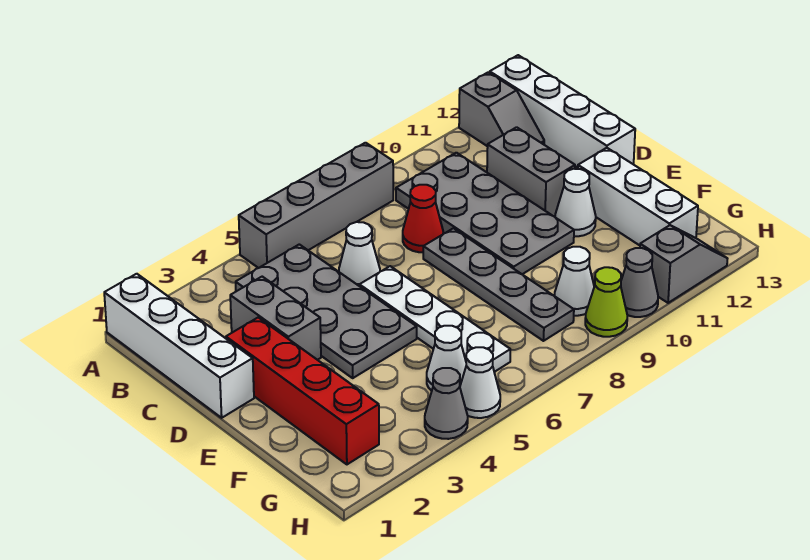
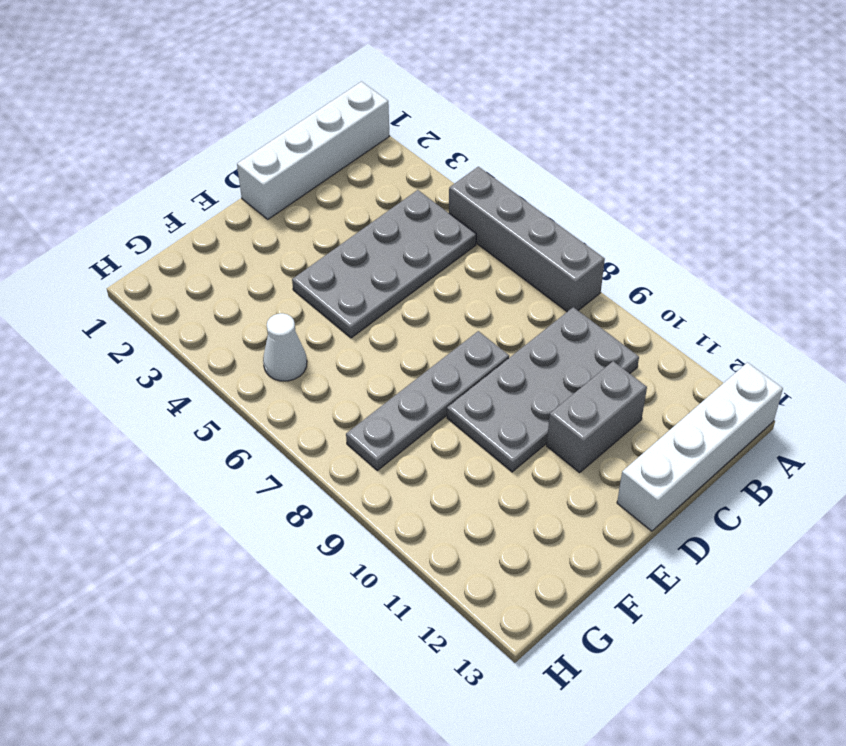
none -> grey 1x2 slope [459,72,544,146]
none -> grey 1x2 brick [230,277,321,360]
none -> white 1x1 cone [339,222,380,286]

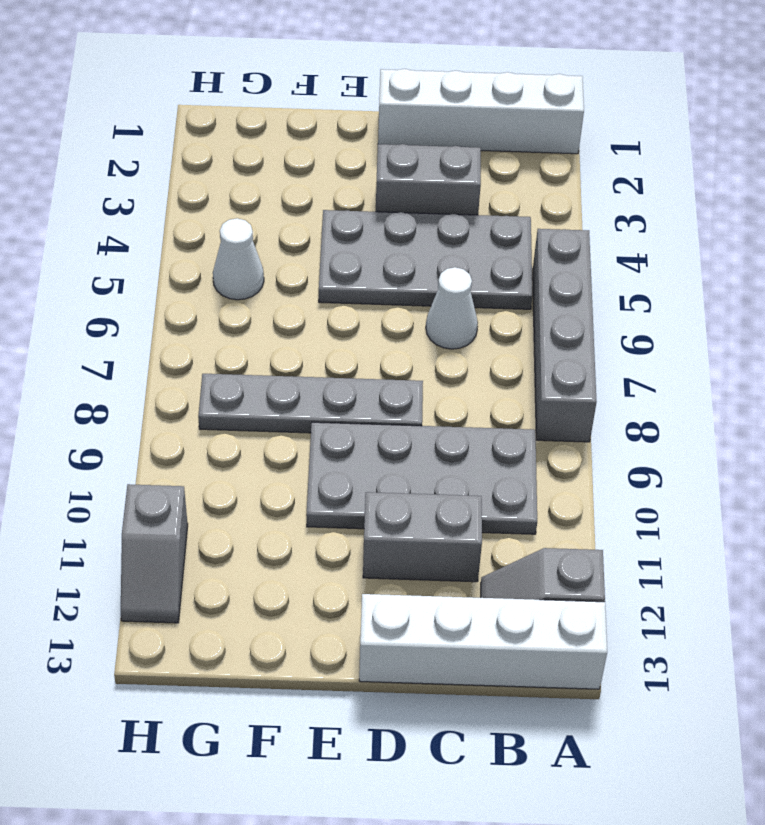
none -> red 1x1 cone [403,185,443,252]
none -> red 1x4 brick [226,317,379,464]
none -> white 1x4 plate [360,266,510,372]

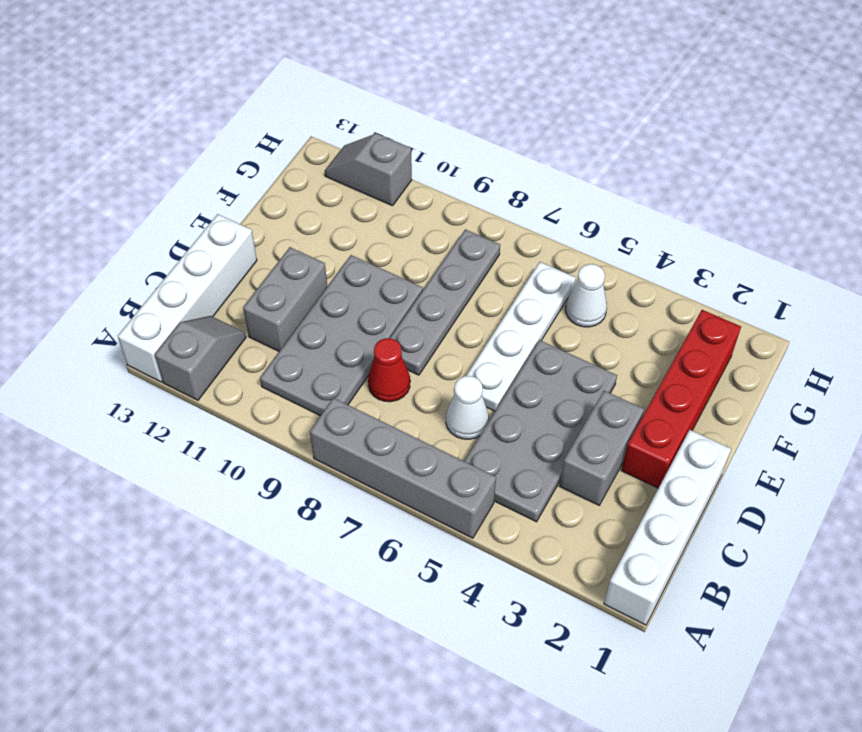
none -> white 1x1 cone [555,169,596,236]
none -> white 1x3 brick [578,148,698,245]
none -> white 1x1 cone [555,247,594,316]

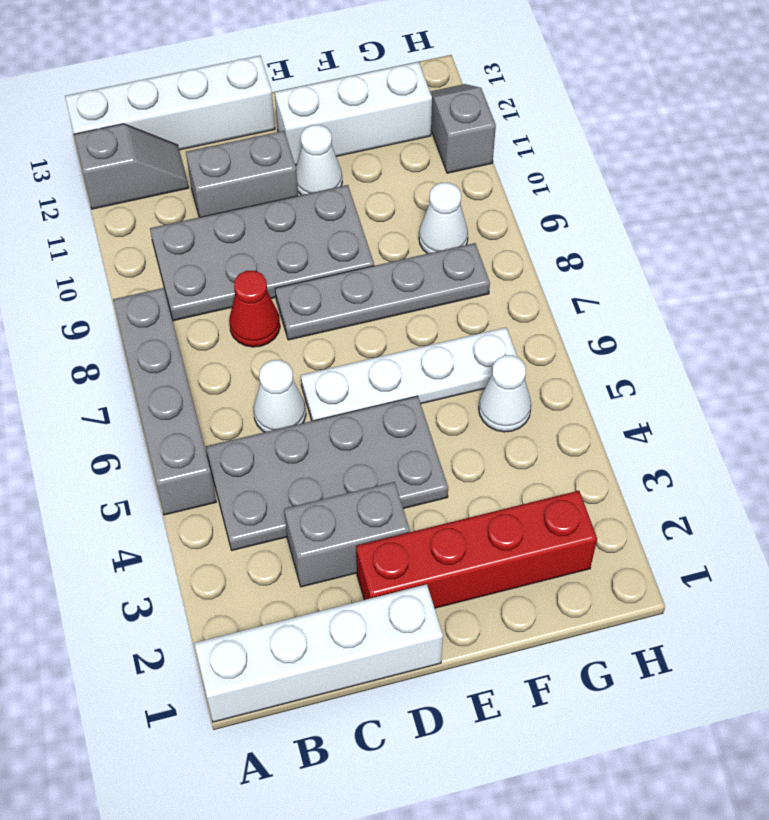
none -> grey 1x1 cone [425,368,468,439]
none -> white 1x1 cone [460,347,500,418]
none -> lime 1x1 cone [585,267,627,337]

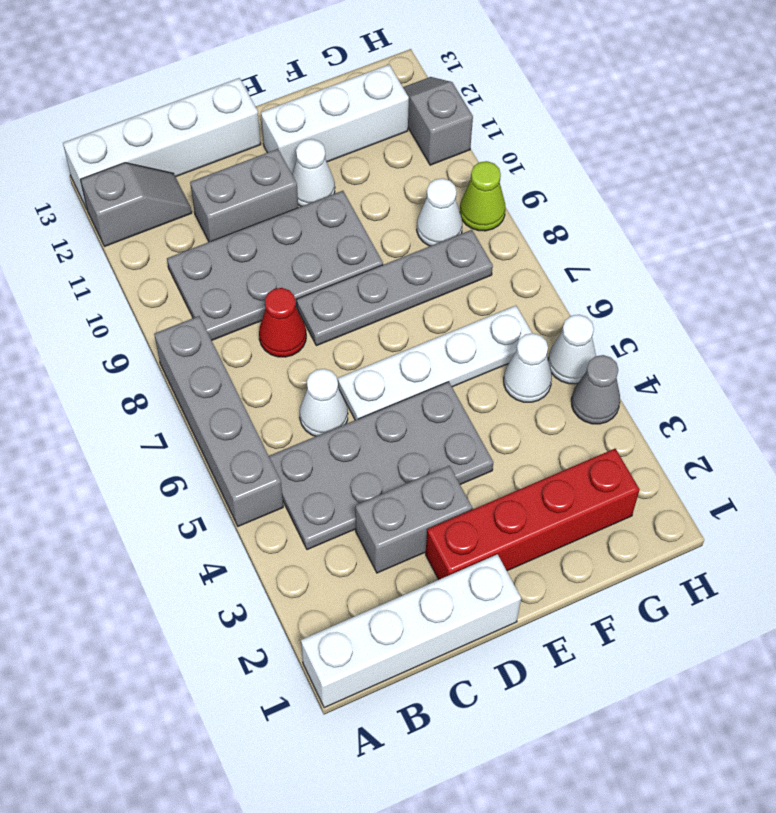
none -> grey 1x1 cone [621,248,658,317]

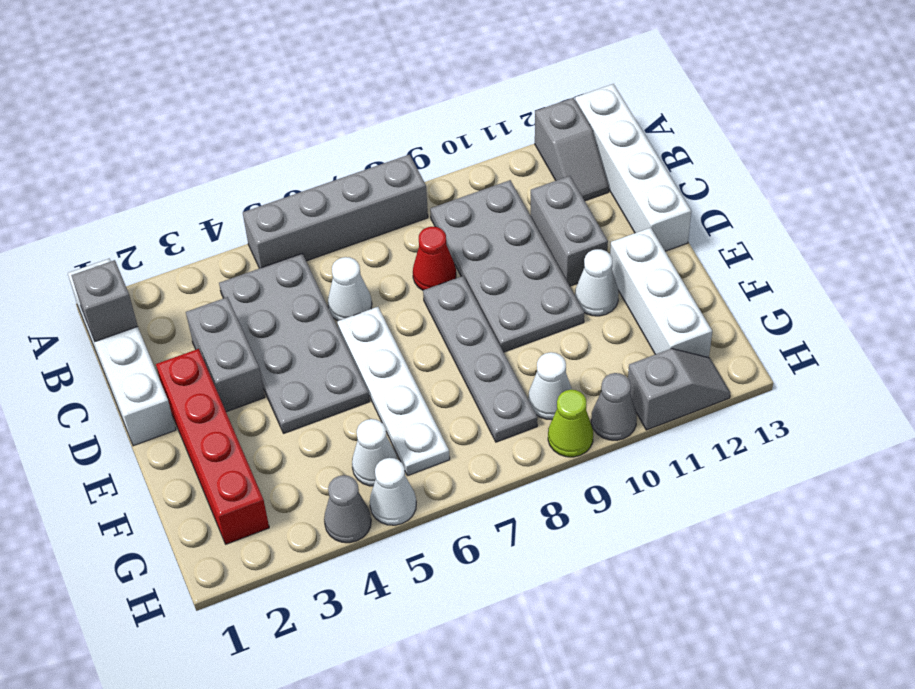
grey 1x1 brick [71,260,138,341] -> none

